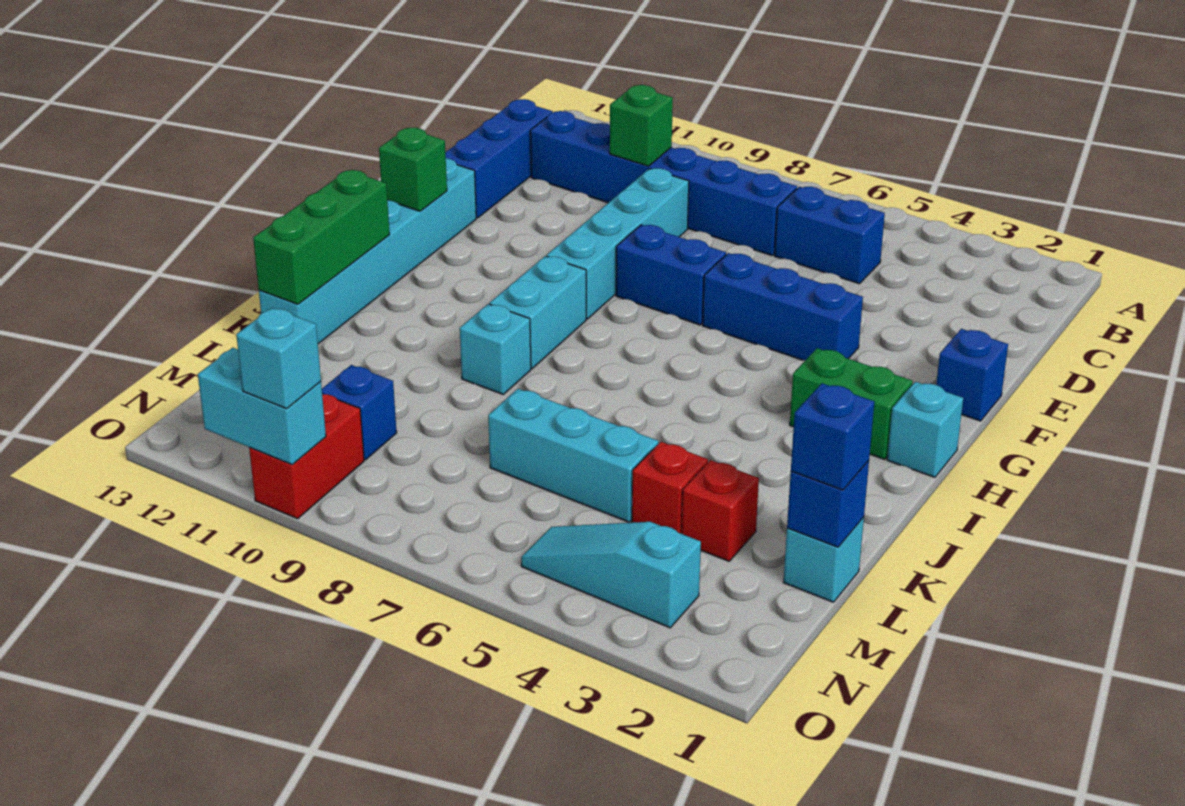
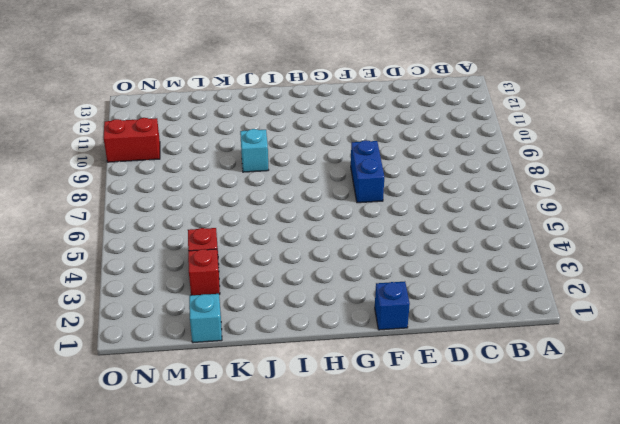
none -> blue 1x2 brick [775,187,885,284]
none -> blue 1x6 brick [530,111,797,256]
none -> blue 1x3 brick [445,99,553,218]

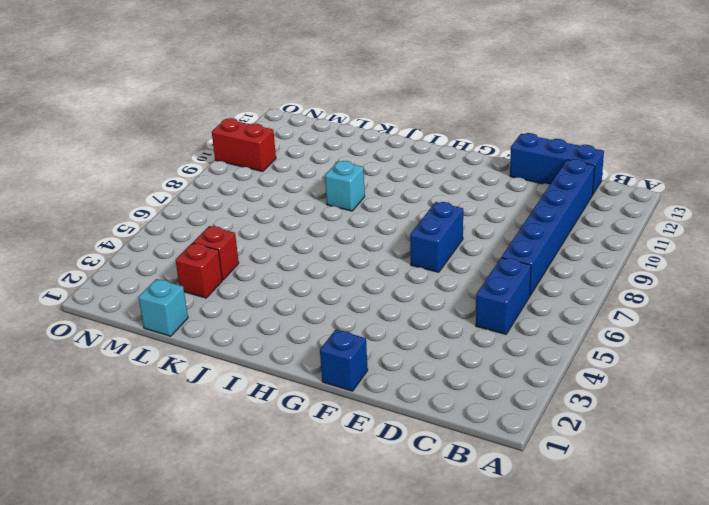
none -> cyan 1x4 brick [547,168,689,319]
none -> blue 1x3 brick [703,253,863,360]
none -> cyan 1x6 brick [259,158,476,344]

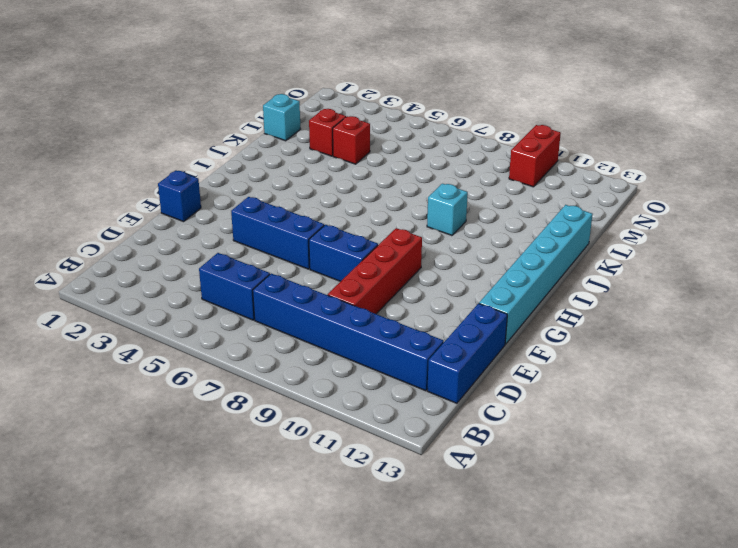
red 1x4 brick [328,228,422,314] -> cyan 1x4 brick [547,168,689,319]
none -> cyan 1x1 brick [887,382,963,477]
none -> green 1x2 brick [790,348,913,459]
none -> cyan 1x2 brick [490,256,586,368]

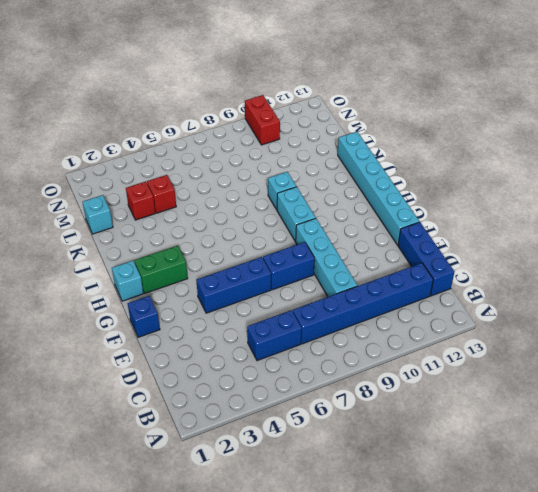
none -> cyan 1x3 brick [488,389,658,522]
none -> blue 1x1 brick [322,365,397,460]
none -> cyan 1x3 slope [521,522,701,628]

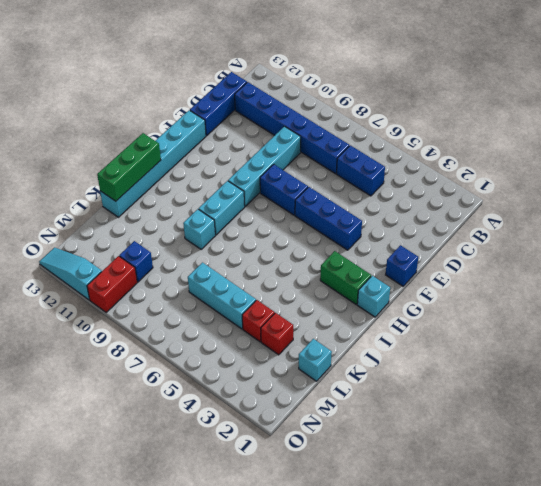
cyan 1x3 slope [39,248,102,300] -> cyan 1x3 slope moved to [521,522,701,628]
none -> green 1x1 brick [610,85,673,166]
none -> green 1x1 brick [379,128,447,211]
none -> blue 1x1 brick [787,461,869,547]

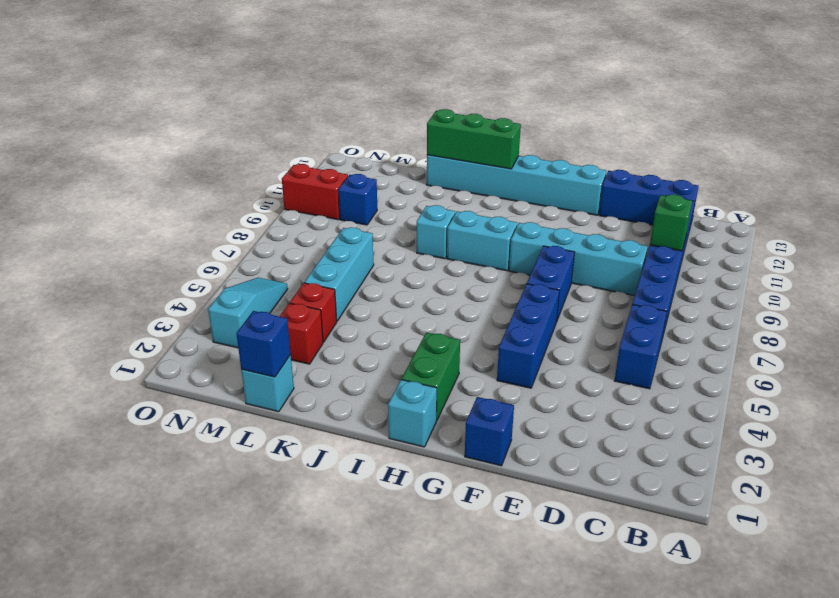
none -> green 1x1 brick [379,128,447,211]
none -> cyan 1x2 brick [198,348,326,465]
none -> blue 1x1 brick [791,383,874,490]

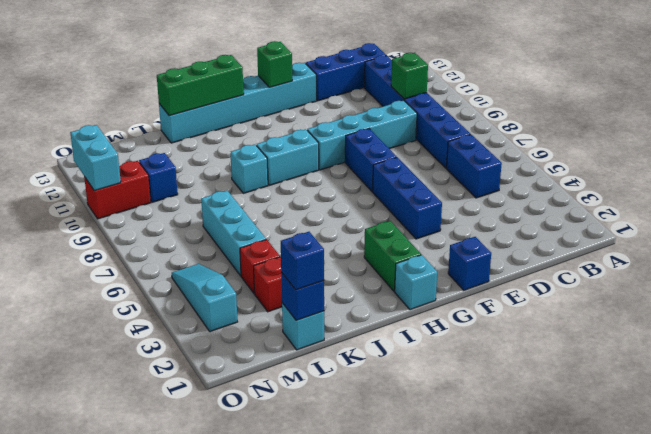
none -> cyan 1x1 brick [236,308,321,409]

